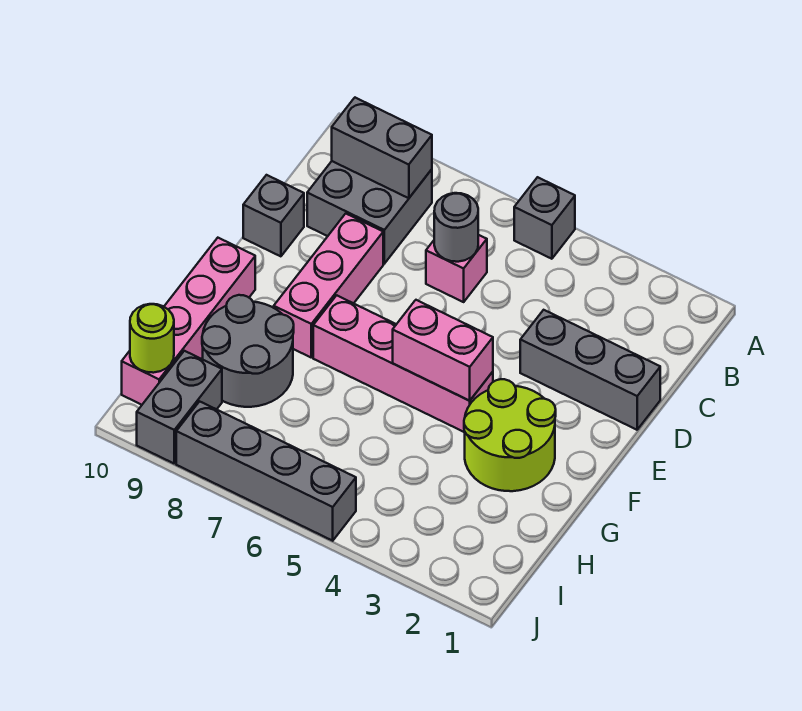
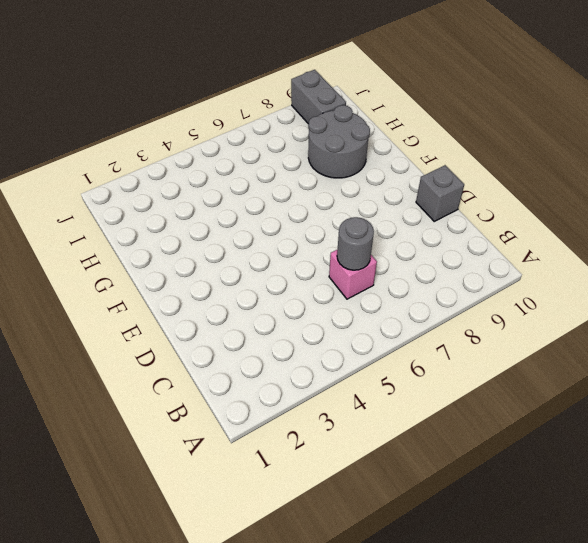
none -> grey 1x1 brick [514,177,575,259]
none -> grey 2x2 brick [307,161,432,264]
none -> grey 1x3 brick [520,310,660,430]

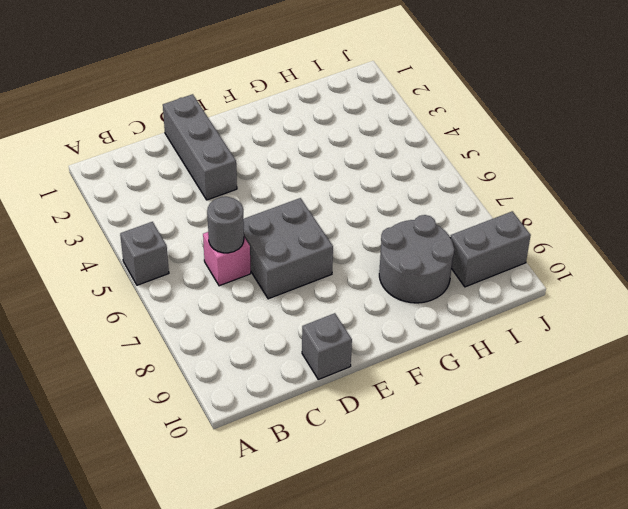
grey 2x2 brick [243,198,333,299] -> grey 2x2 brick moved to [307,161,432,264]
none -> pink 1x3 brick [274,214,383,357]
none -> lime 2x2 round brick [464,379,556,491]
none -> pink 1x4 brick [313,295,493,432]

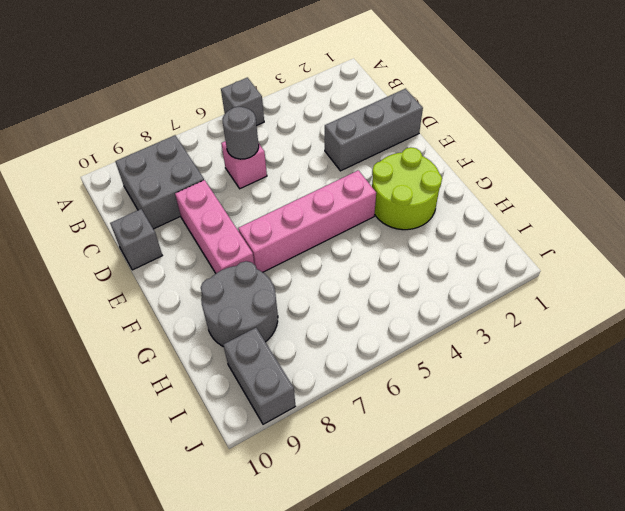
none -> pink 1x4 brick [122,238,255,405]
none -> grey 1x4 brick [176,401,356,541]
none -> grey 1x2 brick [332,98,432,198]

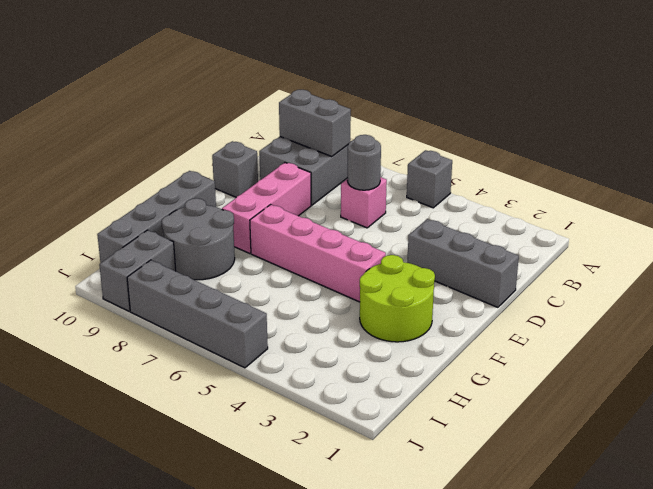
grey 1x4 brick [97,171,216,263] -> pink 1x4 brick [122,238,255,405]
none -> pink 1x2 brick [393,300,493,401]
none -> lime 1x1 round brick [130,304,174,373]

